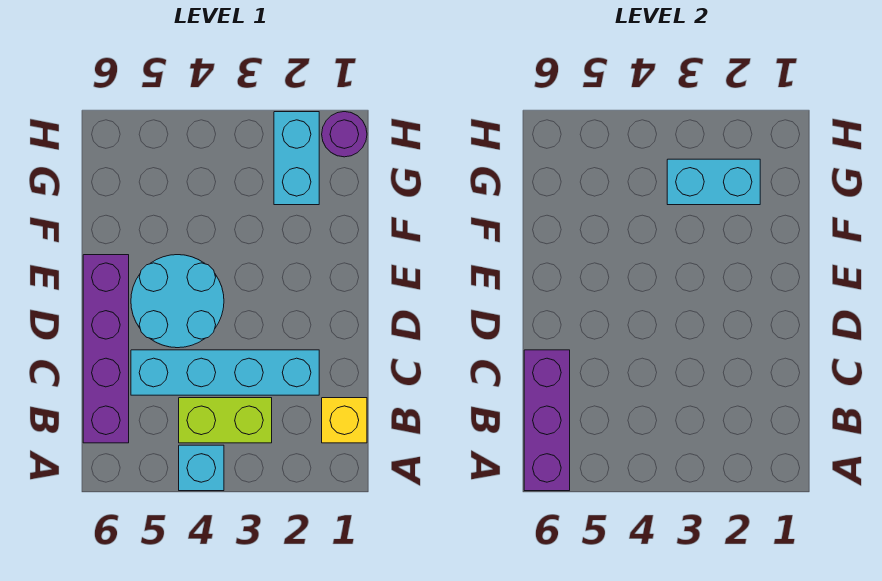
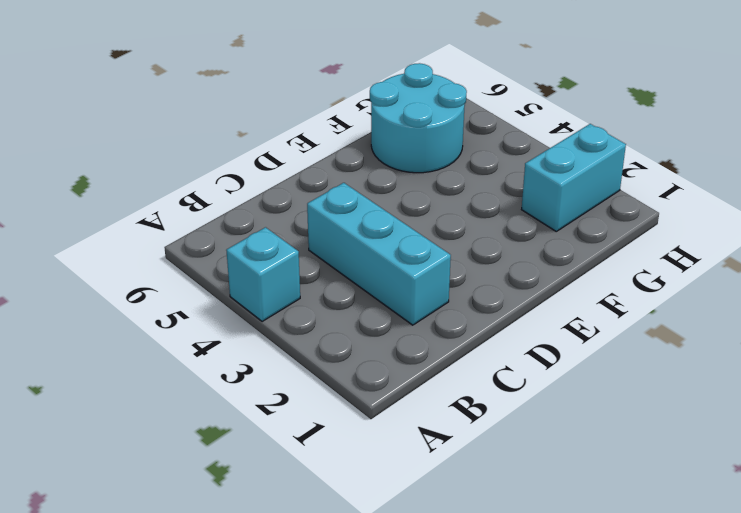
cyan 1x3 brick [307,183,451,325] -> cyan 1x4 brick [131,350,319,395]
cyan 2x2 round brick [370,63,467,173] -> cyan 2x2 round brick moved to [131,255,224,348]
none -> yellow 1x1 brick [322,398,367,443]
none -> lime 1x2 brick [179,398,272,443]

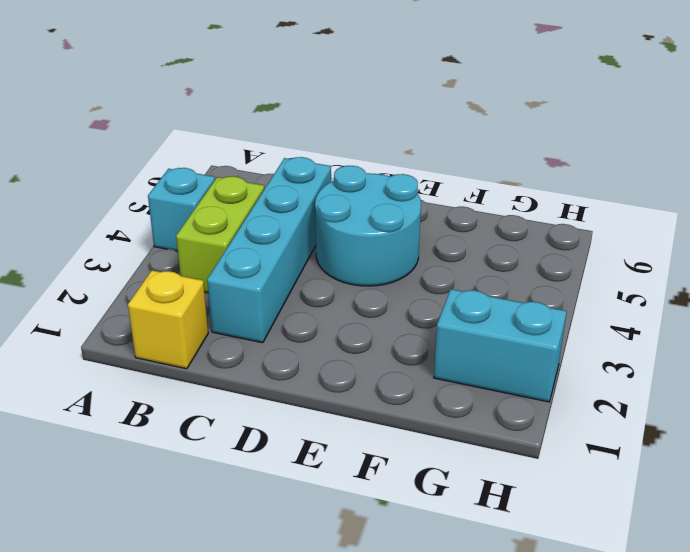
none -> purple 1x4 brick [83,255,129,443]
none -> purple 1x1 round brick [322,112,367,157]

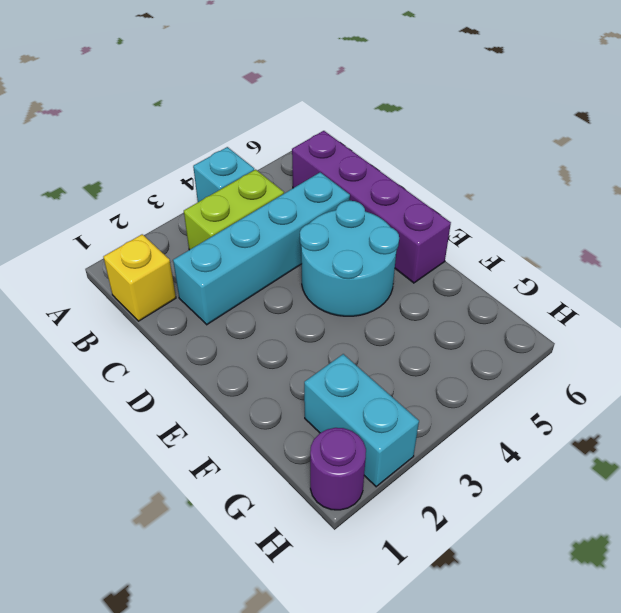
none -> purple 1x3 brick [524,350,570,491]
none -> cyan 1x2 brick [667,159,760,205]

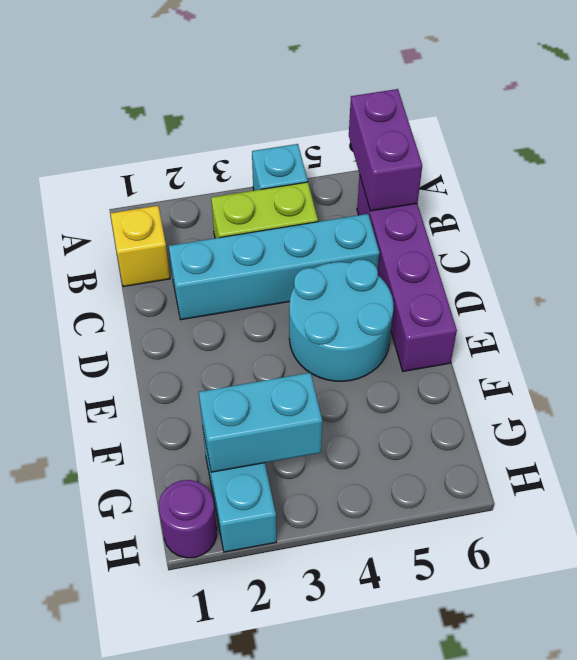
purple 1x2 brick [349,89,422,211] -> purple 1x3 brick [524,350,570,491]

